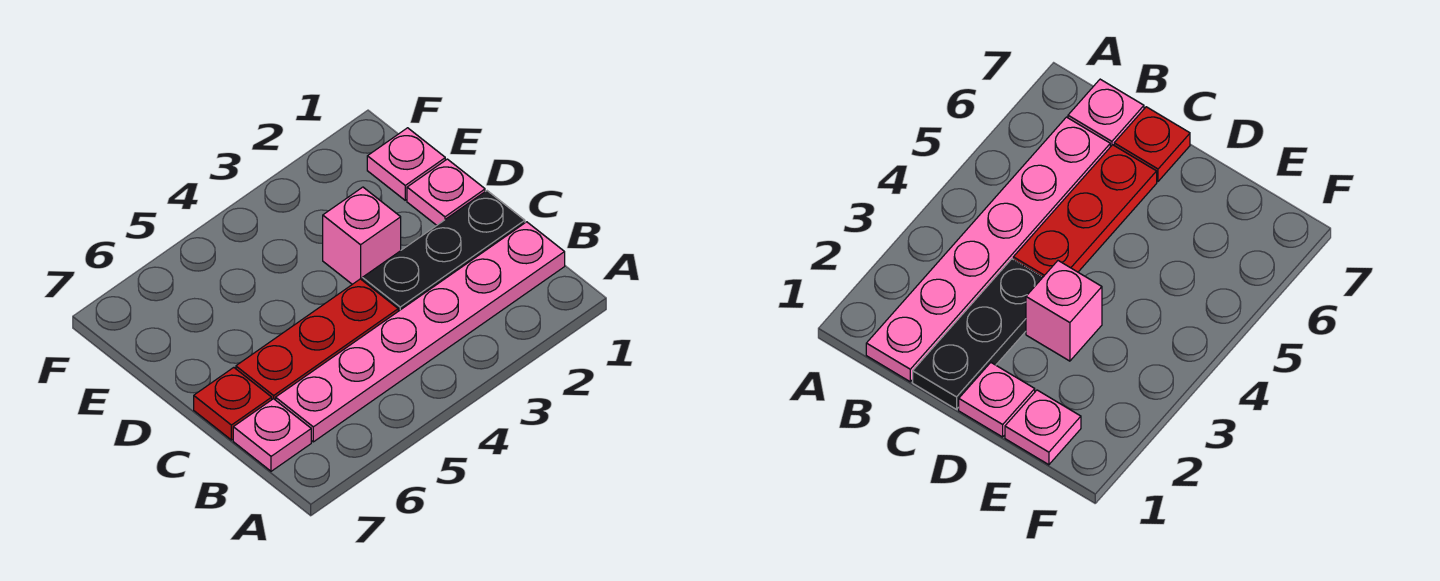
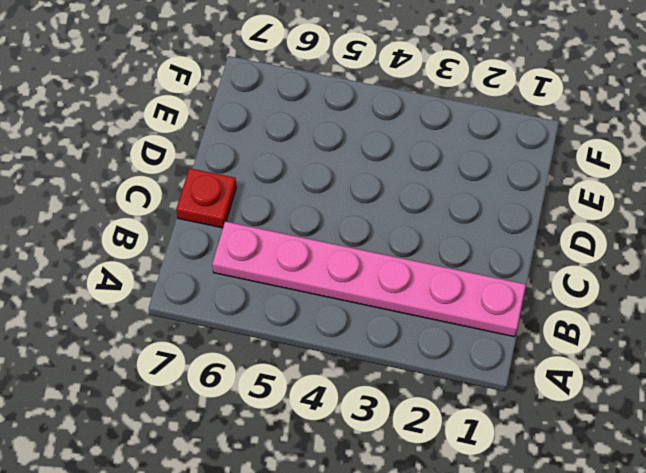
none -> pink 1x1 plate [233,399,311,471]
none -> black 1x3 plate [362,191,525,311]

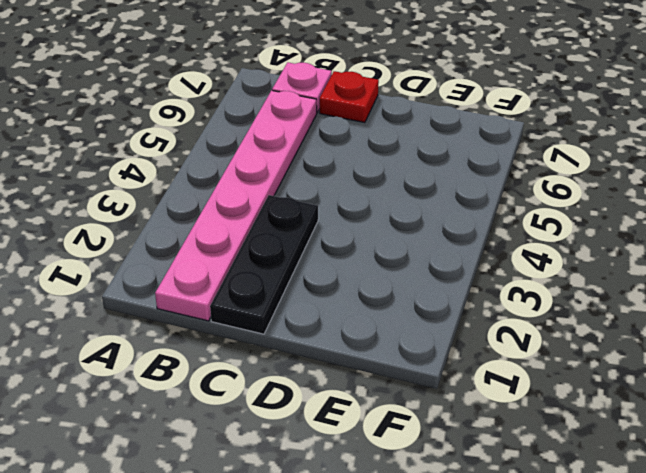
none -> red 1x3 plate [236,279,398,400]
none -> pink 1x1 plate [407,159,485,225]

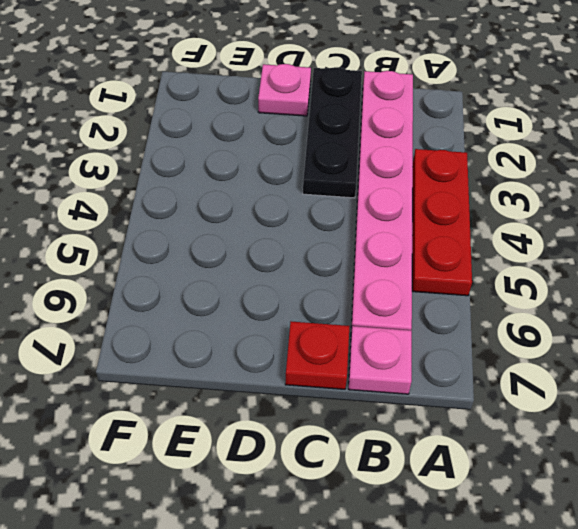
red 1x3 plate [412,149,472,296] -> red 1x3 plate moved to [236,279,398,400]
none -> pink 1x1 brick [323,187,401,284]
none -> pink 1x1 plate [367,128,445,200]

